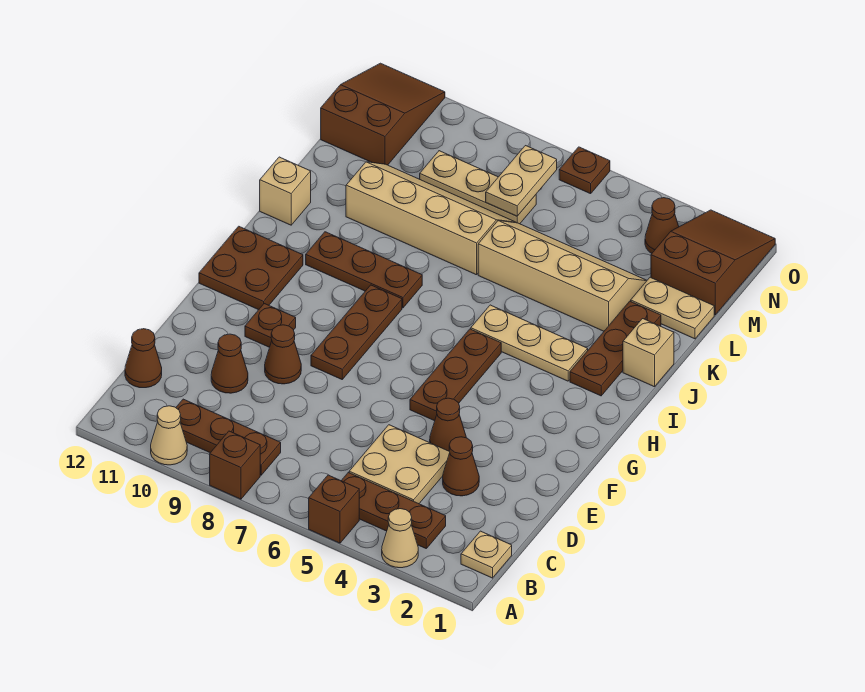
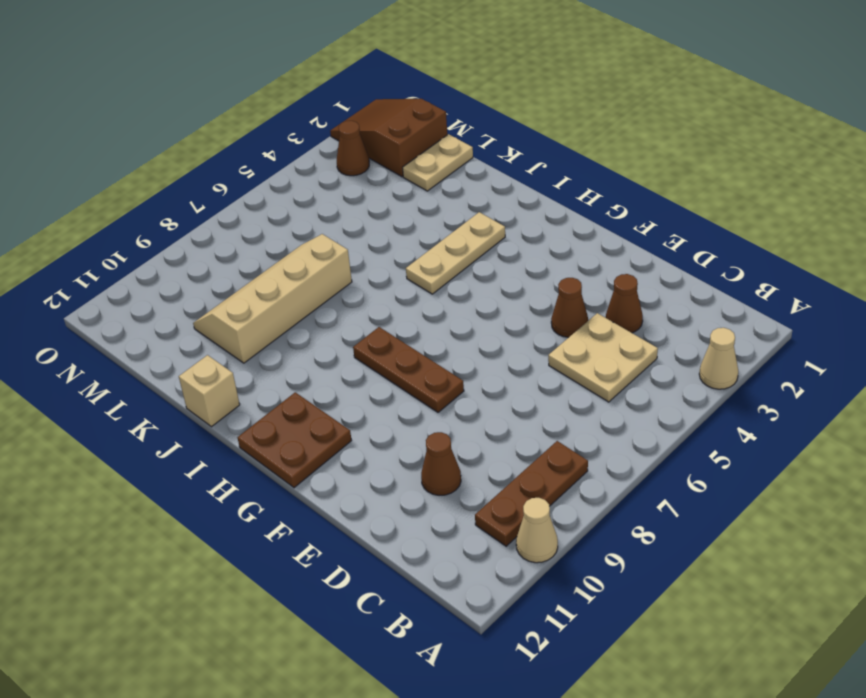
none -> brown 1x1 brick [309,475,359,543]
none -> brown 1x1 brick [210,431,260,499]
none -> tan 1x1 plate [461,531,512,578]
none -> brown 1x3 plate [341,473,446,548]

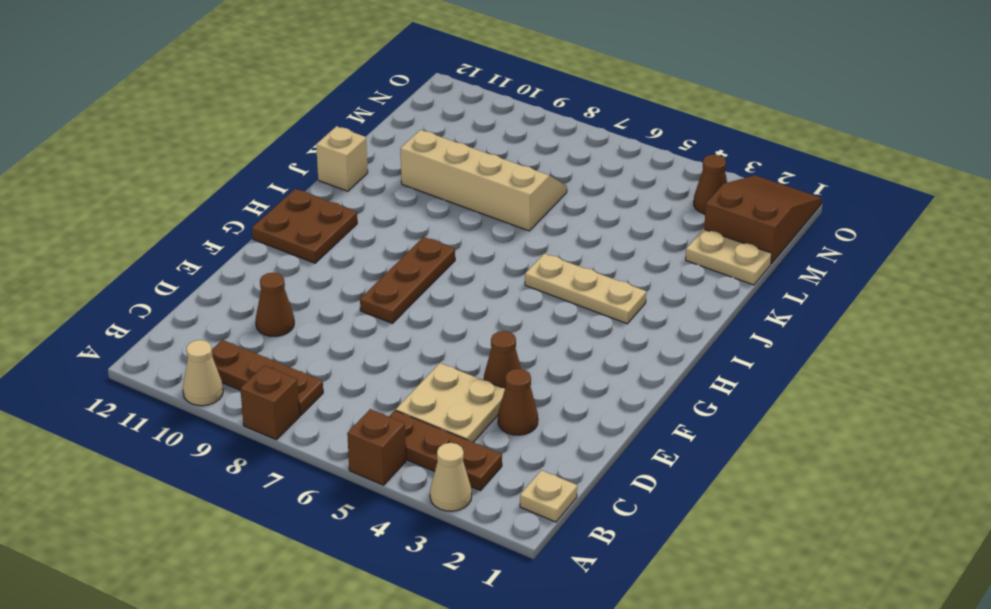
none -> brown 1x1 cone [125,329,162,388]
none -> brown 1x1 cone [265,325,301,384]
none -> brown 1x3 plate [410,329,501,421]
none -> brown 1x1 plate [245,304,296,347]

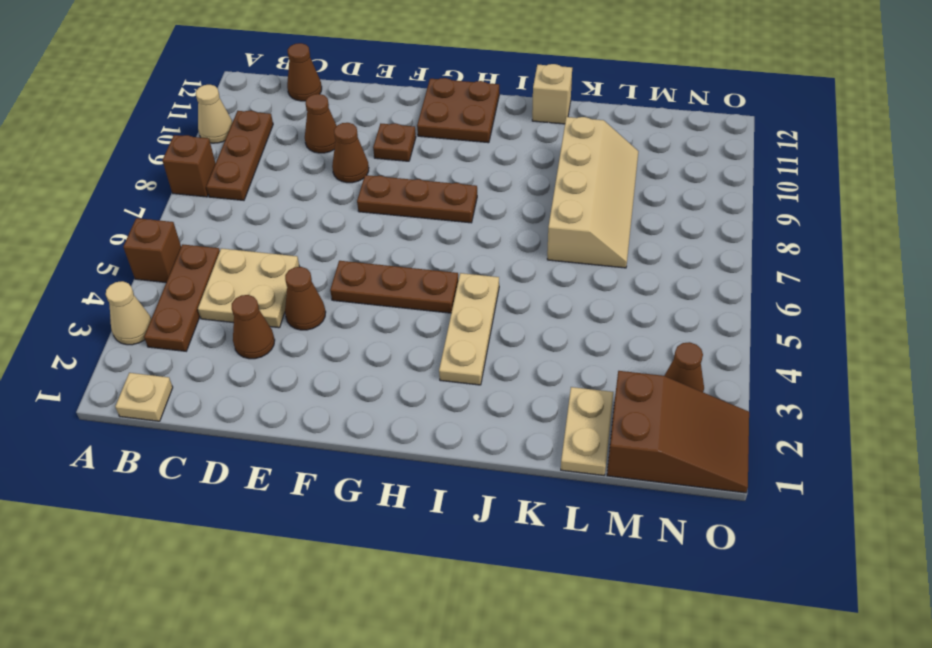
none -> brown 1x3 plate [570,301,661,396]
none -> brown 1x3 plate [306,232,422,308]
none -> tan 1x1 brick [623,319,674,387]
none -> tan 2x4 slope [478,221,647,331]

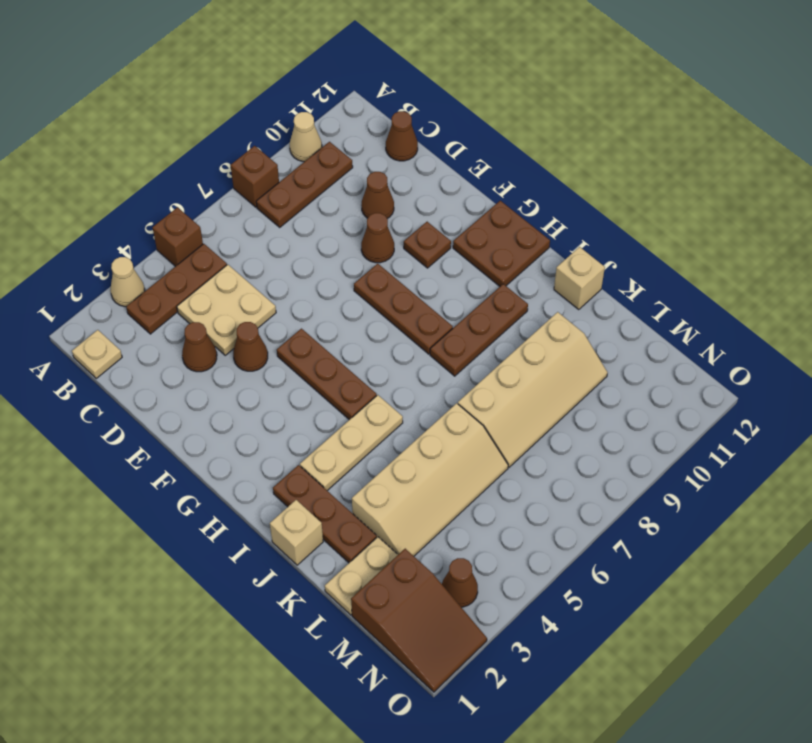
none -> tan 1x3 plate [420,151,536,224]
none -> brown 2x3 slope [321,63,445,165]
none -> brown 1x1 plate [559,147,610,194]
none -> tan 1x2 plate [486,146,557,216]

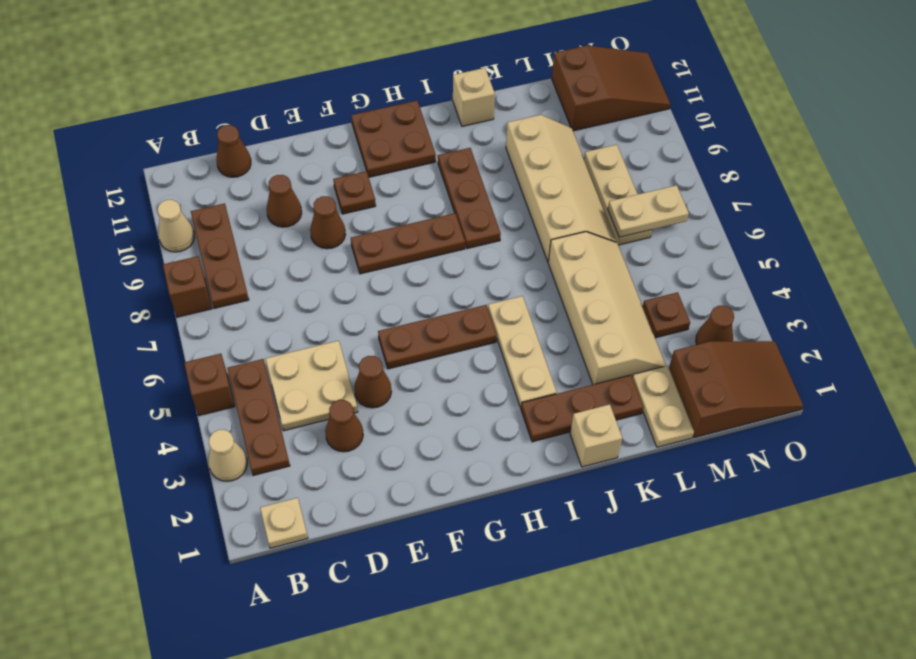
brown 1x1 plate [643,292,690,338] -> brown 1x1 plate moved to [559,147,610,194]

